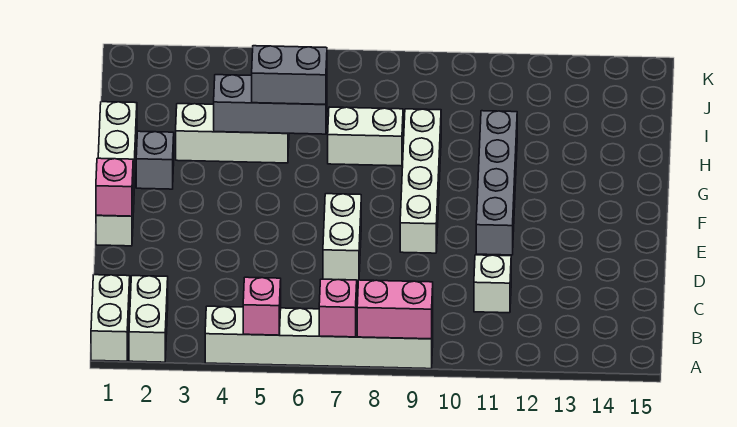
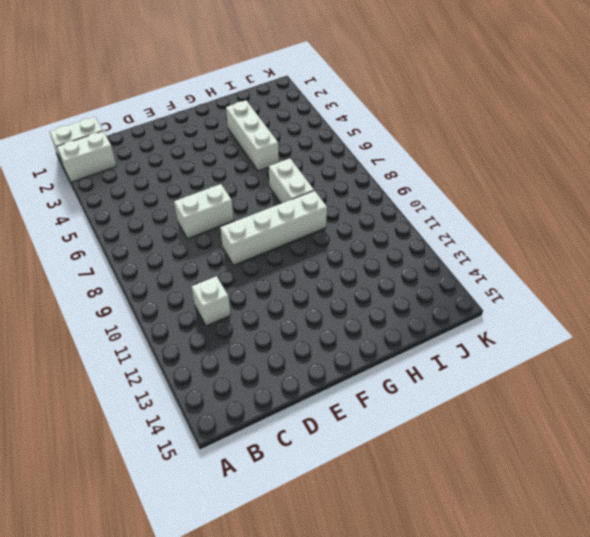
none -> white 1x6 brick [205,306,433,369]
none -> white 1x4 brick [96,102,137,246]
none -> grey 1x4 brick [476,111,517,255]

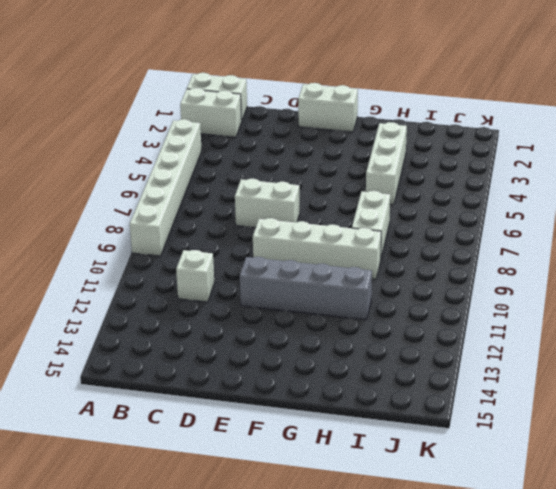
white 1x2 brick [298,83,358,132] -> white 1x4 brick [96,102,137,246]
none -> grey 1x1 brick [136,131,174,189]
none -> pink 1x1 brick [243,277,281,335]
none -> pink 1x1 brick [319,279,357,337]

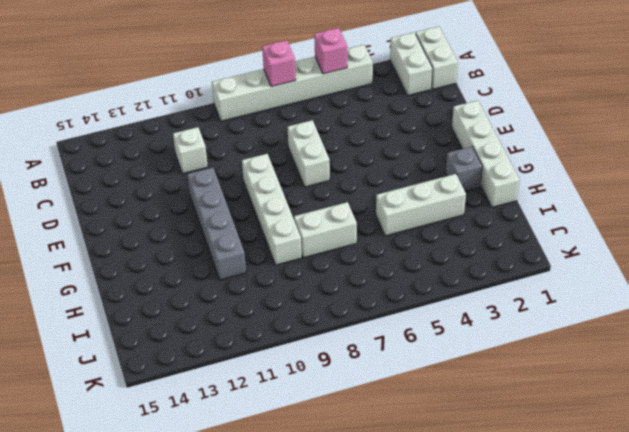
none -> pink 1x2 brick [357,280,433,339]
none -> pink 1x1 brick [96,158,133,216]
none -> grey 1x3 brick [214,75,327,134]

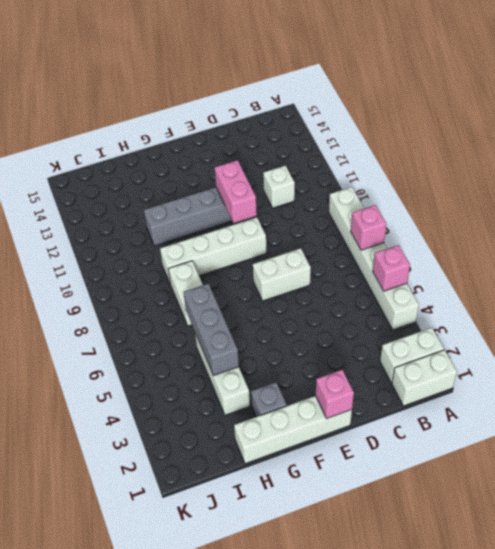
pink 1x2 brick [215,160,257,223] -> pink 1x2 brick moved to [357,280,433,339]
none -> grey 1x2 brick [252,46,327,104]

